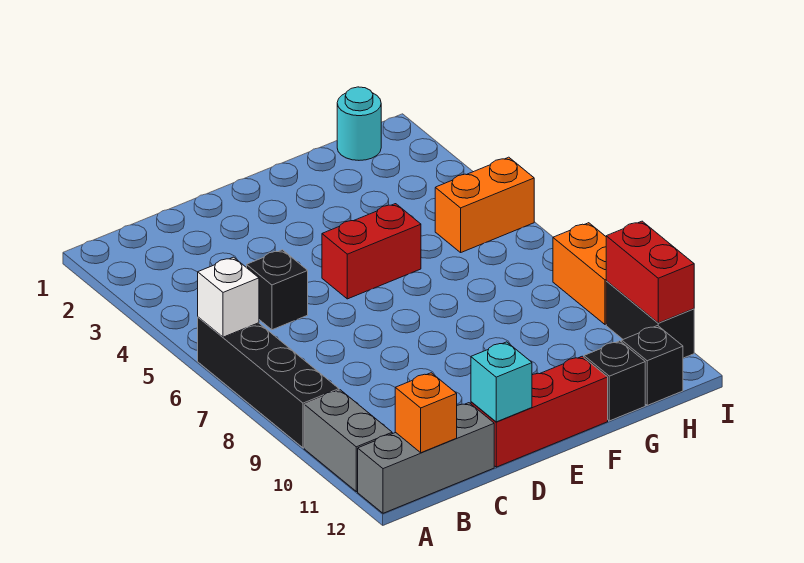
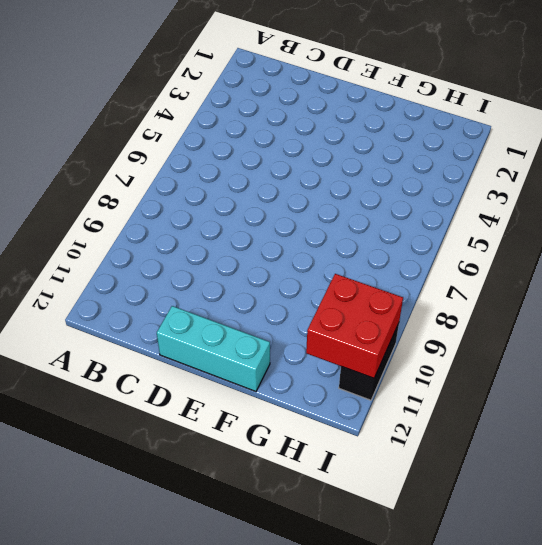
cyan 1x3 brick [157,306,270,391] -> red 1x3 brick [471,356,608,467]
red 2x2 brick [306,274,403,378] -> red 1x2 brick [606,221,694,323]
none -> black 1x4 brick [198,317,339,448]
none -> grey 1x2 brick [304,390,392,492]
none -> grey 1x3 brick [358,403,494,513]

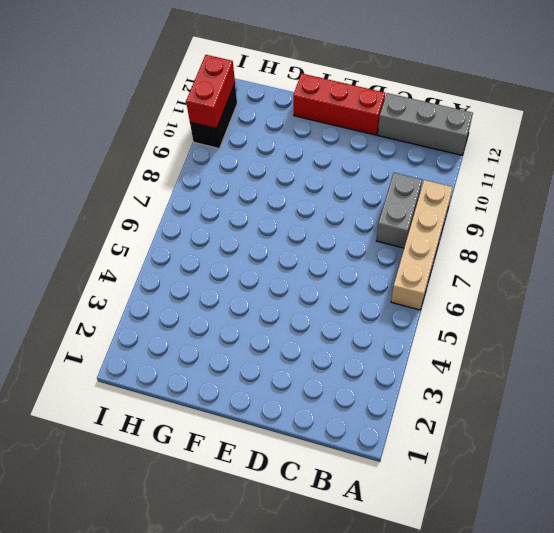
tan 1x4 brick [391,180,453,310] -> black 1x4 brick [198,317,339,448]
grey 1x2 brick [376,173,422,248] -> grey 1x2 brick moved to [304,390,392,492]
none -> black 1x1 brick [247,250,308,330]
none -> red 1x2 brick [322,204,421,299]
none -> black 1x1 brick [584,341,645,421]

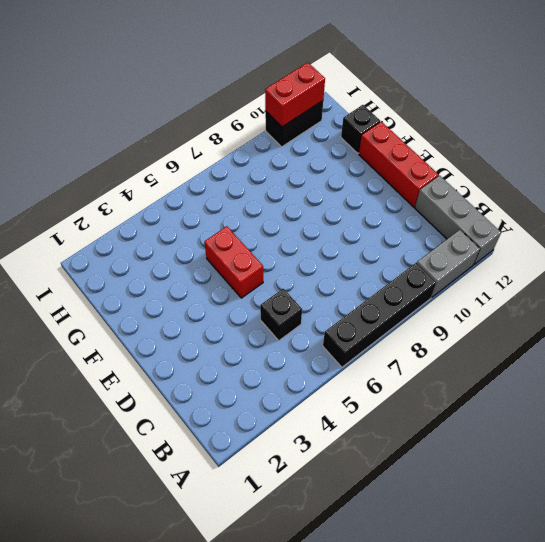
none -> cyan 1x1 round brick [337,87,381,160]
none -> orange 1x2 brick [435,157,534,252]
none -> black 1x1 brick [622,326,683,405]

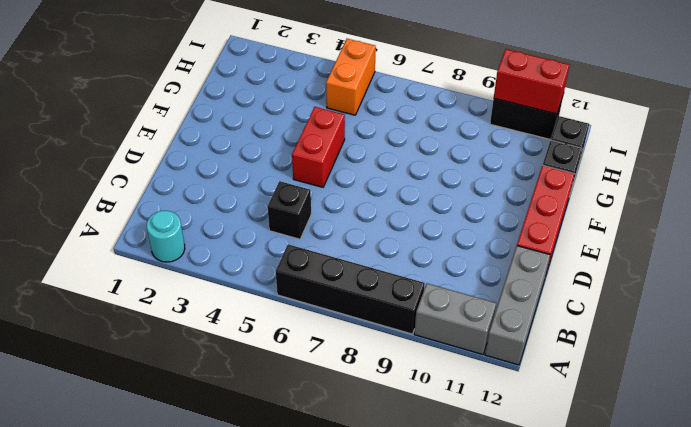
cyan 1x1 round brick [147,211,185,262] -> cyan 1x1 round brick moved to [337,87,381,160]
none -> orange 1x2 brick [553,223,606,325]
none -> white 1x1 brick [198,257,259,337]
none -> orange 1x1 brick [395,373,457,453]

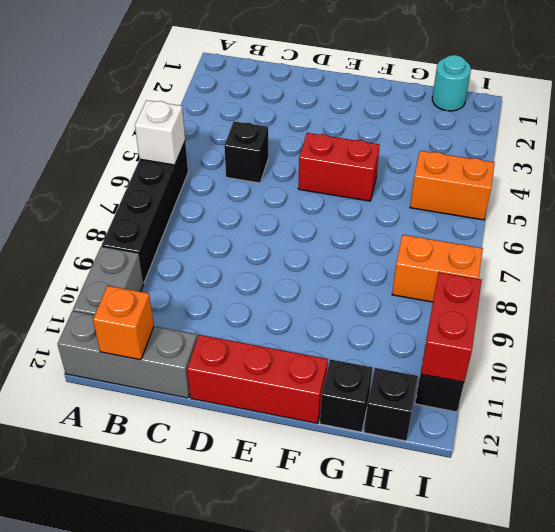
orange 1x2 brick [392,235,483,302] -> orange 1x2 brick turned to [553,223,606,325]
none -> cyan 1x1 brick [471,342,532,422]

